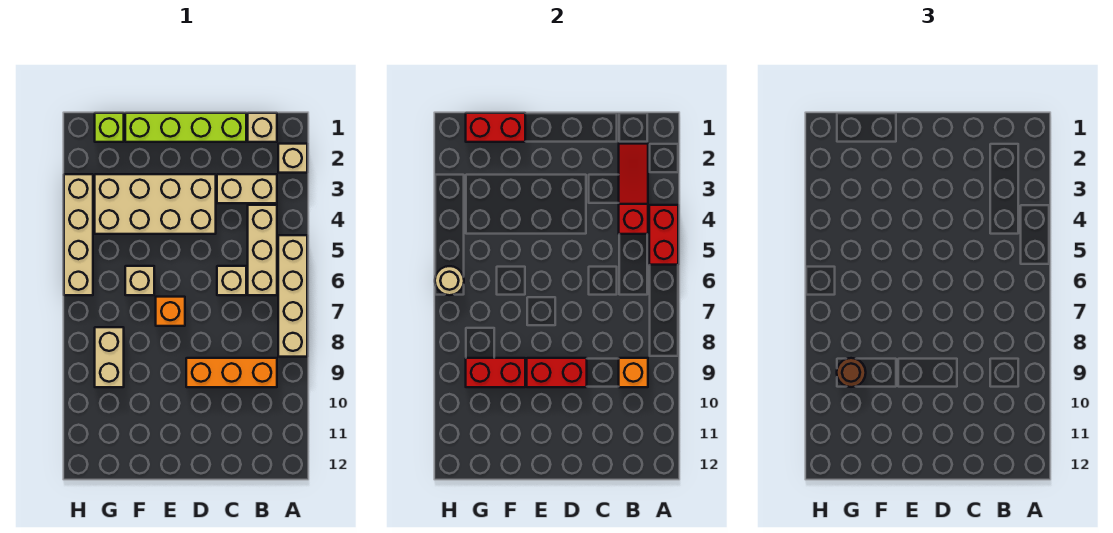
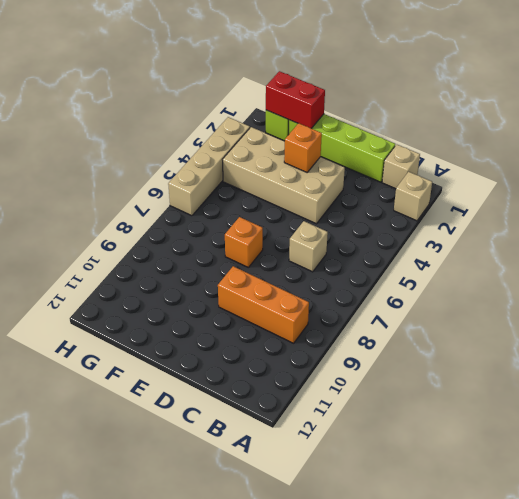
orange 1x1 brick [284,123,322,172] -> orange 1x1 brick moved to [619,358,648,387]
none -> tan 1x4 brick [278,235,307,357]
none -> tan 1x2 brick [217,174,277,203]
none -> tan 1x3 brick [248,205,277,295]

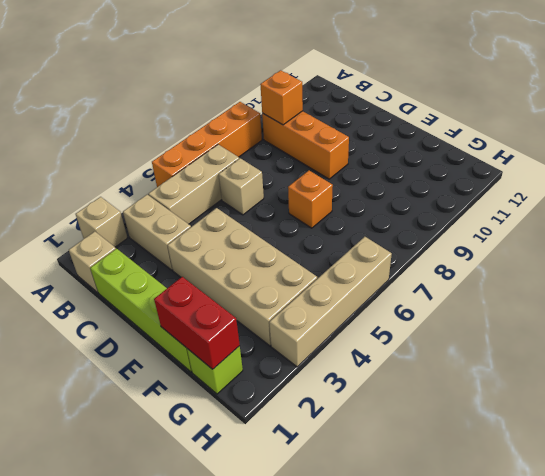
orange 1x4 brick [152,102,262,187] -> tan 1x4 brick [278,235,307,357]
none -> tan 1x1 brick [125,266,154,295]
none -> tan 1x2 brick [95,327,124,387]
none -> red 1x2 brick [649,205,678,265]

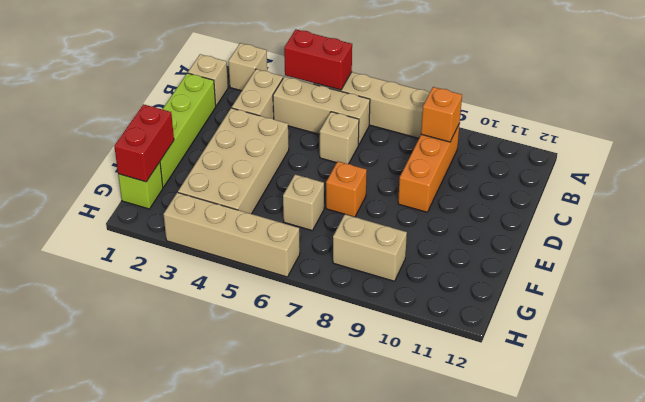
none -> red 1x3 slope [619,144,648,234]
none -> red 1x2 brick [527,358,587,387]
none -> red 1x2 brick [466,358,525,387]

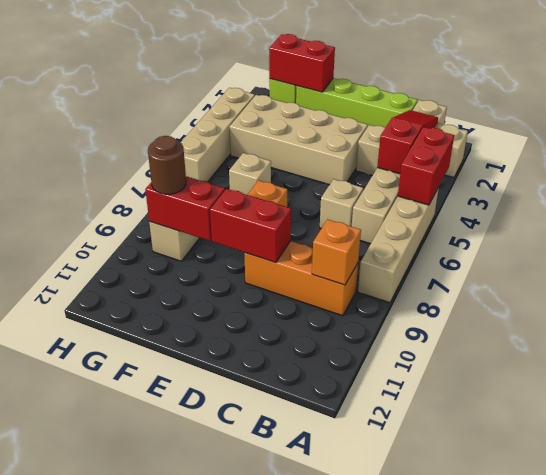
none -> tan 1x1 round brick [435,266,464,295]

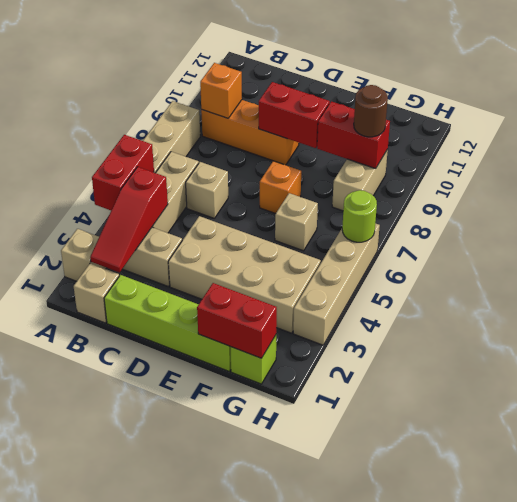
lime 1x1 round brick [342,190,377,242] -> tan 1x1 round brick [435,266,464,295]

